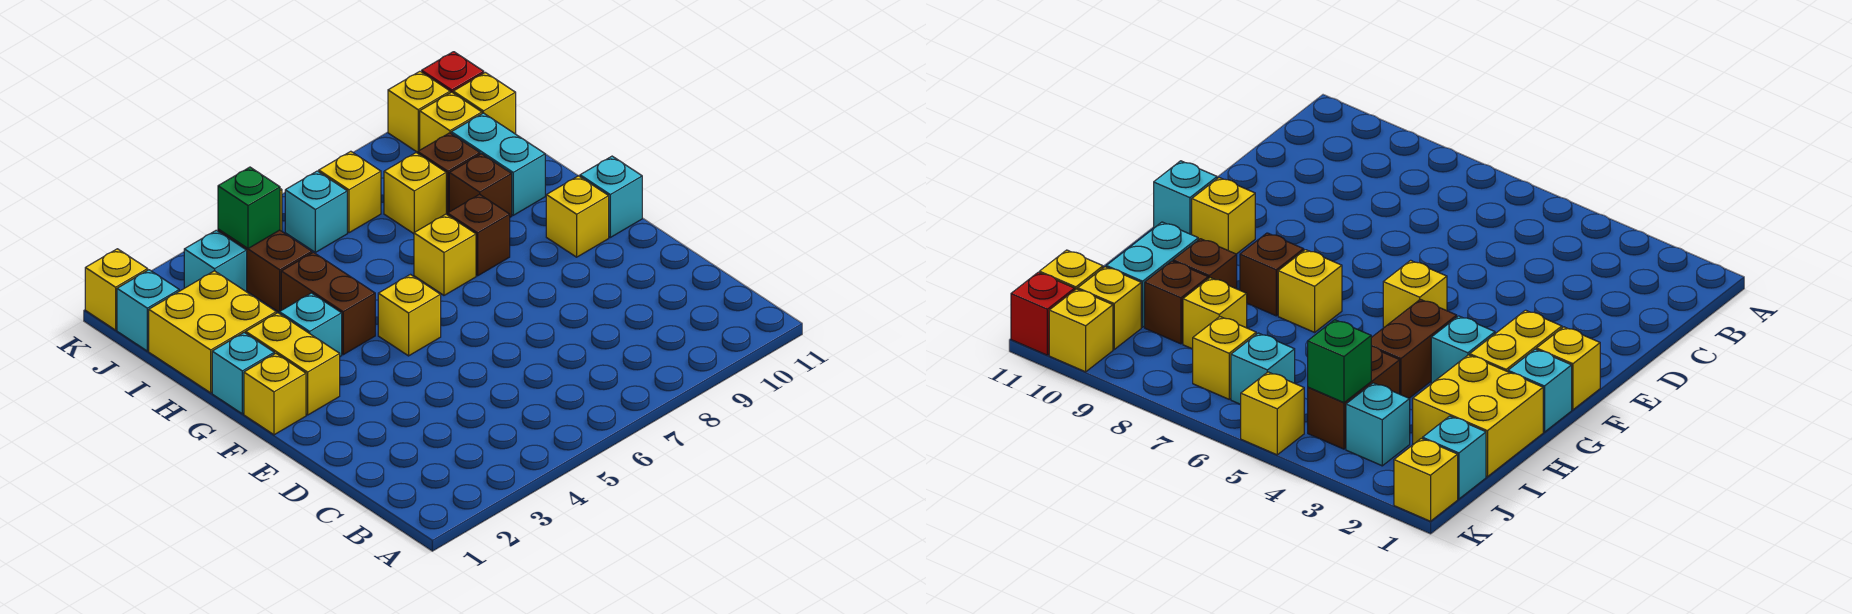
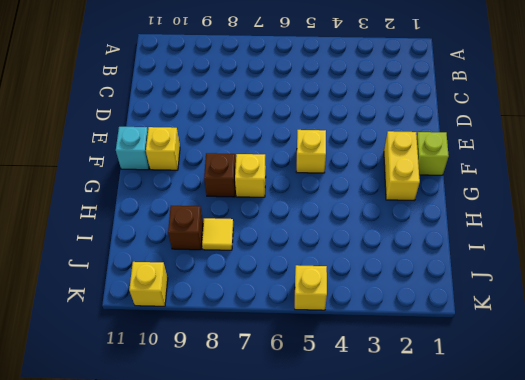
lime 1x1 brick [417,132,449,175] -> yellow 1x1 brick [244,354,306,435]
yellow 1x1 tile [202,218,233,250] -> yellow 1x1 brick [384,153,446,234]
none -> cyan 1x1 brick [212,333,274,414]
none -> cyan 1x1 brick [279,293,342,356]
none -> brown 1x2 brick [281,252,375,355]

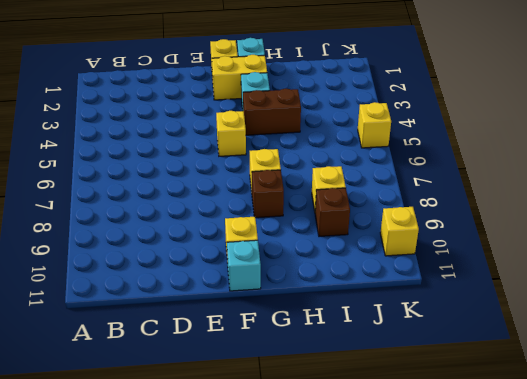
none -> yellow 2x2 brick [149,271,276,393]
none -> brown 1x1 brick [449,154,512,217]
none -> cyan 1x2 brick [451,113,545,215]

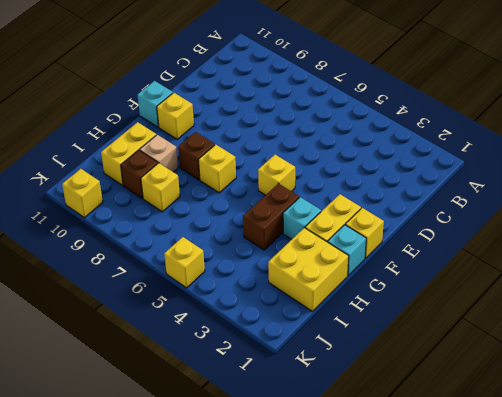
tan 1x1 brick [140,135,178,172] -> brown 1x1 brick [449,154,512,217]
yellow 1x2 brick [101,122,156,185] -> cyan 1x2 brick [451,113,545,215]
none -> brown 1x2 brick [218,229,312,312]
none -> cyan 1x1 brick [117,270,179,351]
none -> cyan 1x1 brick [184,230,247,292]

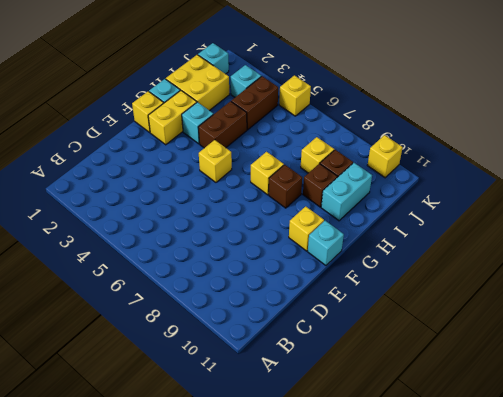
none -> cyan 1x1 brick [285,171,347,252]
none -> yellow 1x1 brick [319,151,381,233]
none -> yellow 1x1 brick [420,92,482,150]

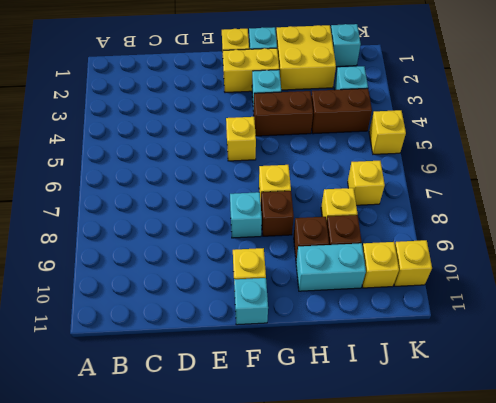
cyan 1x1 brick [230,192,262,238] -> cyan 1x1 brick moved to [285,171,347,252]
none -> yellow 1x1 brick [453,72,516,134]
none -> yellow 1x1 brick [85,249,148,330]
none -> red 1x1 brick [422,52,484,93]

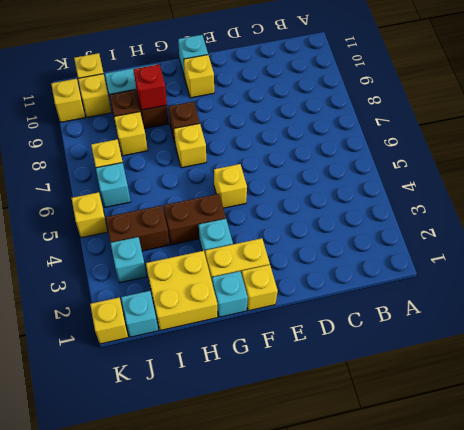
red 1x1 brick [133,64,167,110] -> red 1x1 brick moved to [422,52,484,93]
none -> green 1x1 brick [218,167,280,248]

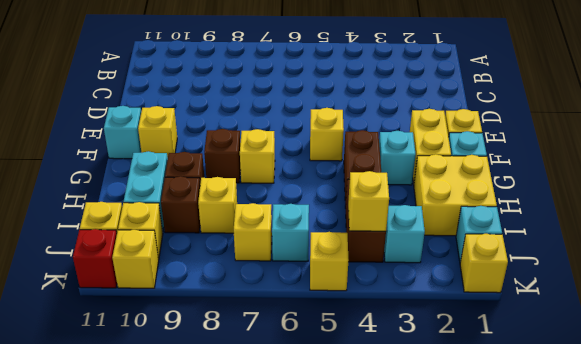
yellow 1x1 brick [348,171,389,231] -> green 1x1 brick [218,167,280,248]

